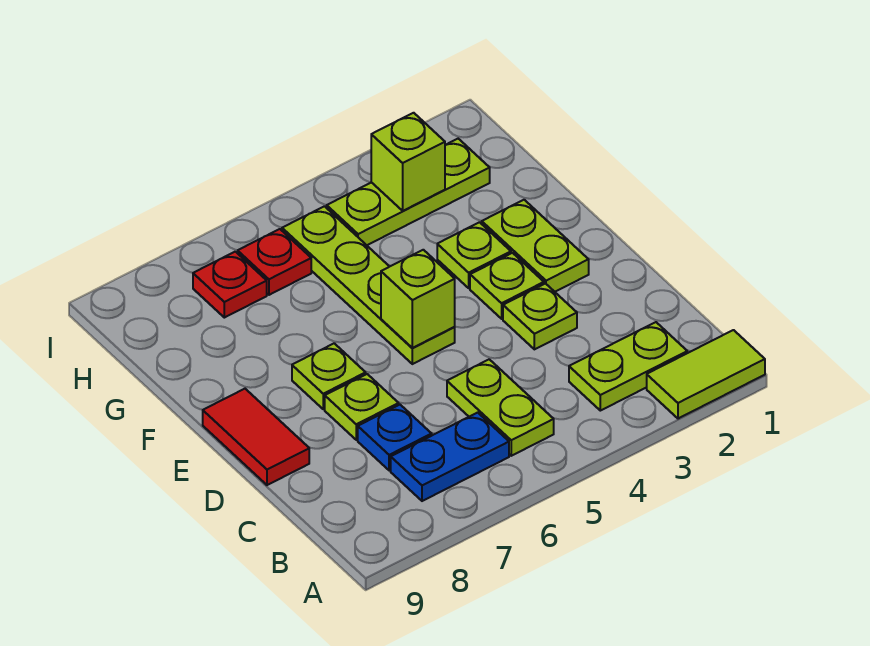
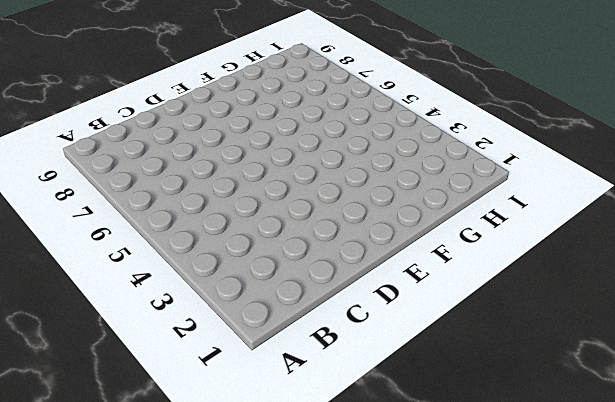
none -> lime 1x2 tile [647,330,765,419]
none -> lime 1x2 plate [569,322,687,411]
none -> lime 1x2 plate [447,359,554,456]

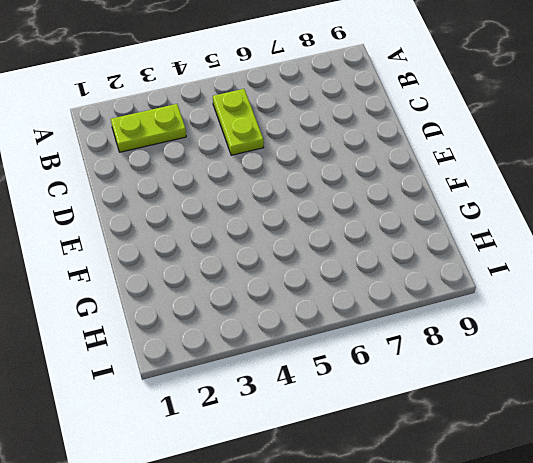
none -> lime 1x2 tile [647,330,765,419]
none -> blue 1x2 plate [391,412,509,501]
none -> blue 1x1 plate [358,405,432,471]

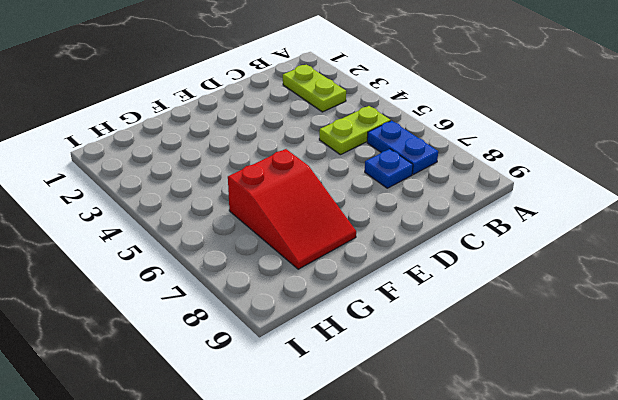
red 2x3 slope [228,149,356,269] -> none
none -> lime 1x2 tile [647,330,765,419]
none -> lime 1x1 plate [503,284,577,349]
none -> lime 1x1 plate [325,374,399,440]

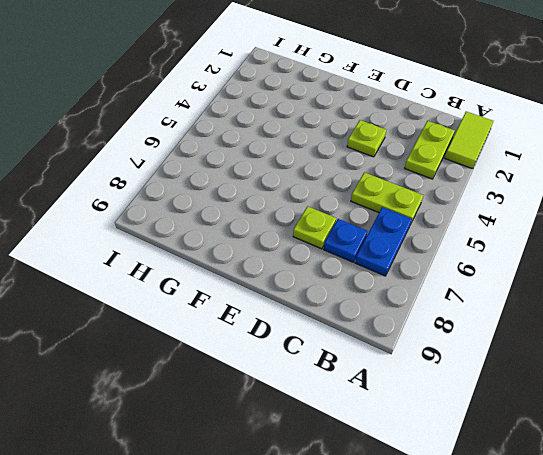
none -> red 1x2 tile [203,389,309,485]
none -> lime 1x2 plate [482,200,589,292]
none -> lime 1x1 plate [470,253,544,319]

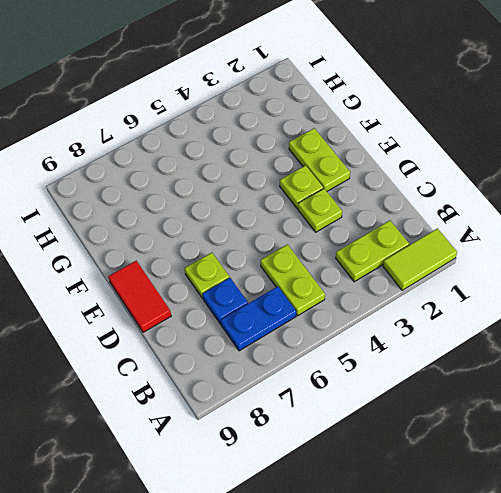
none -> lime 1x4 plate [282,206,455,364]
none -> lime 1x1 plate [292,343,366,409]
none -> lime 1x1 plate [437,222,511,288]

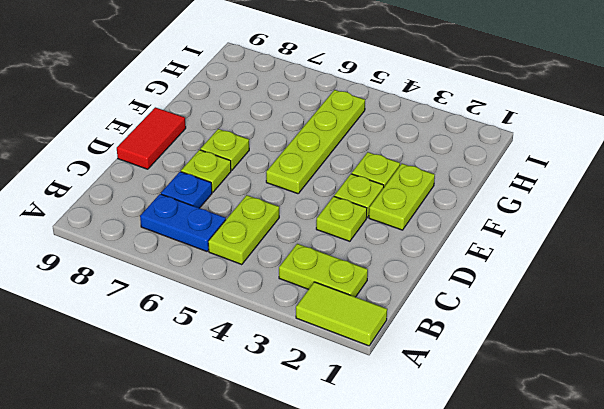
none -> lime 1x3 plate [327,139,490,245]
none -> red 1x1 plate [238,229,311,295]
none -> red 1x1 plate [193,252,267,318]

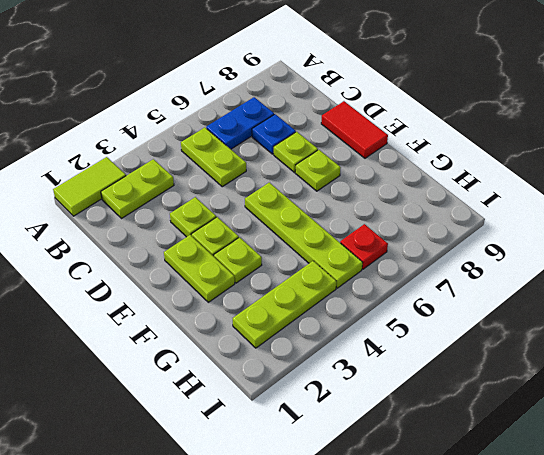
none -> red 1x1 plate [193,252,267,318]
none -> lime 1x1 brick [381,250,455,348]
none -> lime 1x1 brick [371,113,445,211]

